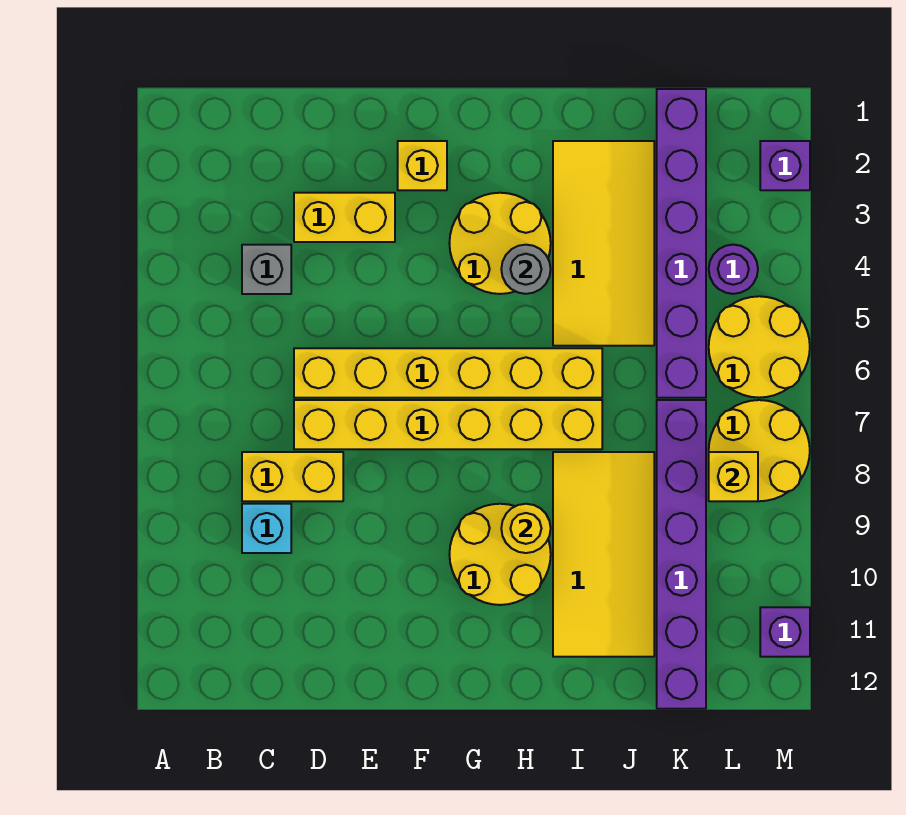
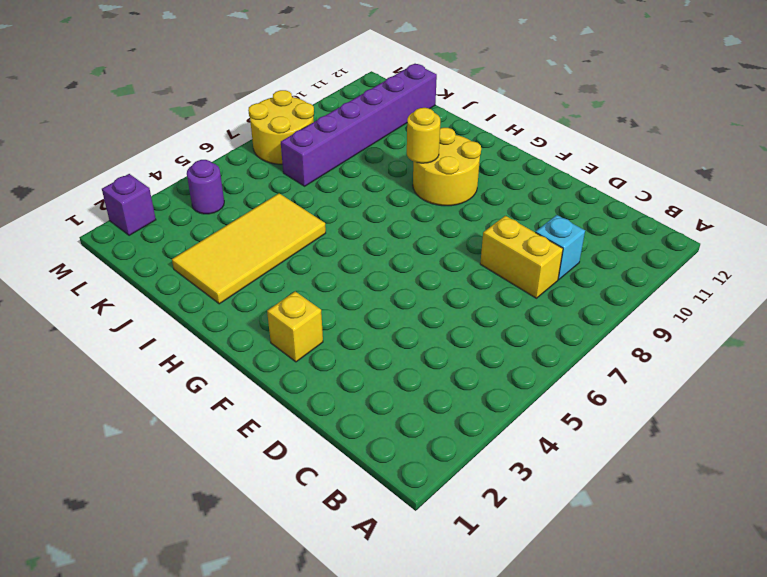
none -> grey 1x1 brick [242,245,291,294]
none -> yellow 1x2 brick [294,193,395,242]
none -> yellow 1x6 brick [294,348,602,398]

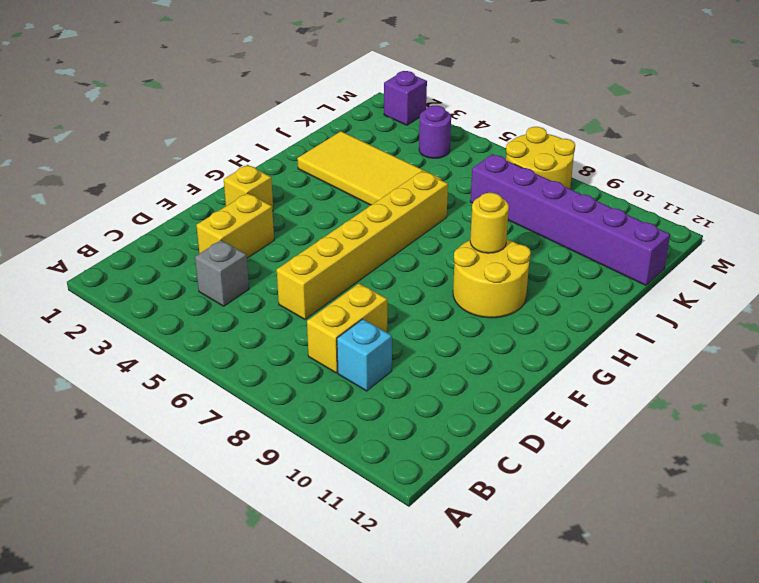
none -> yellow 1x6 brick [294,400,602,449]
none -> yellow 2x2 round brick [449,193,551,294]
none -> yellow 2x4 tile [553,452,654,657]

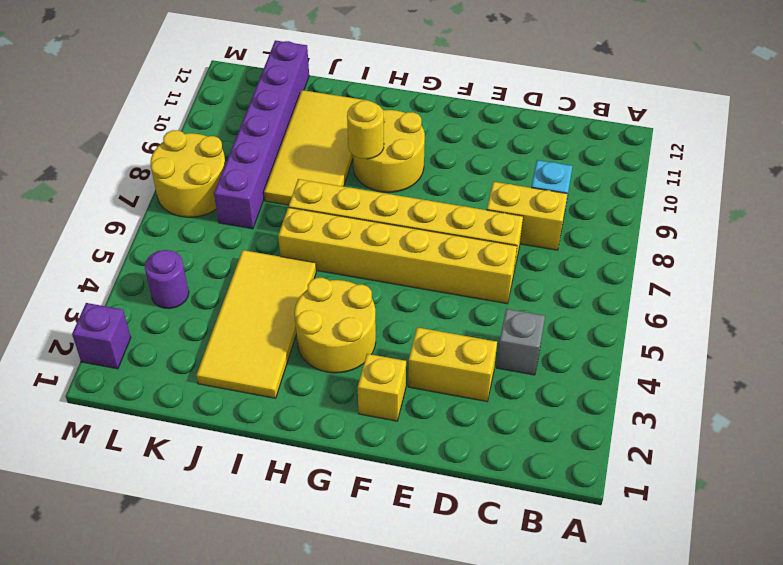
none -> purple 1x6 brick [657,89,706,398]
none -> yellow 2x2 round brick [709,296,810,398]
none -> purple 1x1 brick [760,607,810,657]

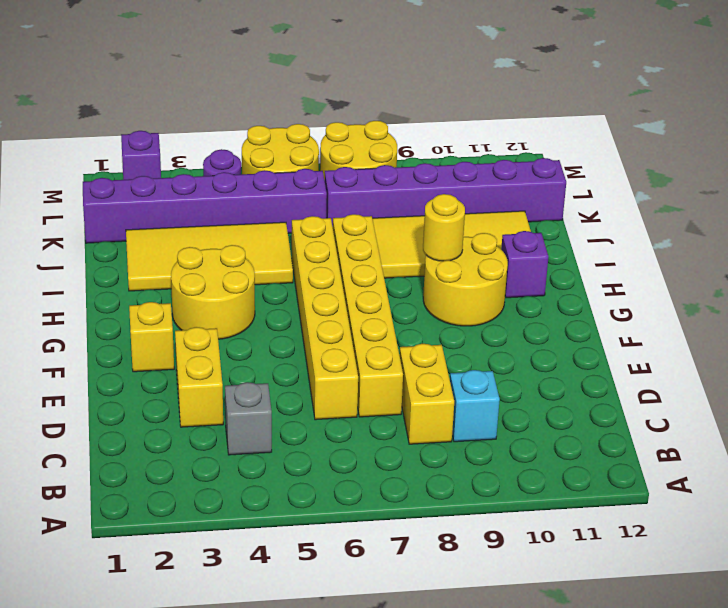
purple 1x1 brick [501,231,549,298] -> purple 1x1 brick moved to [760,607,810,657]
none -> grey 1x1 round brick [501,245,551,294]
none -> yellow 1x1 brick [709,452,758,501]

